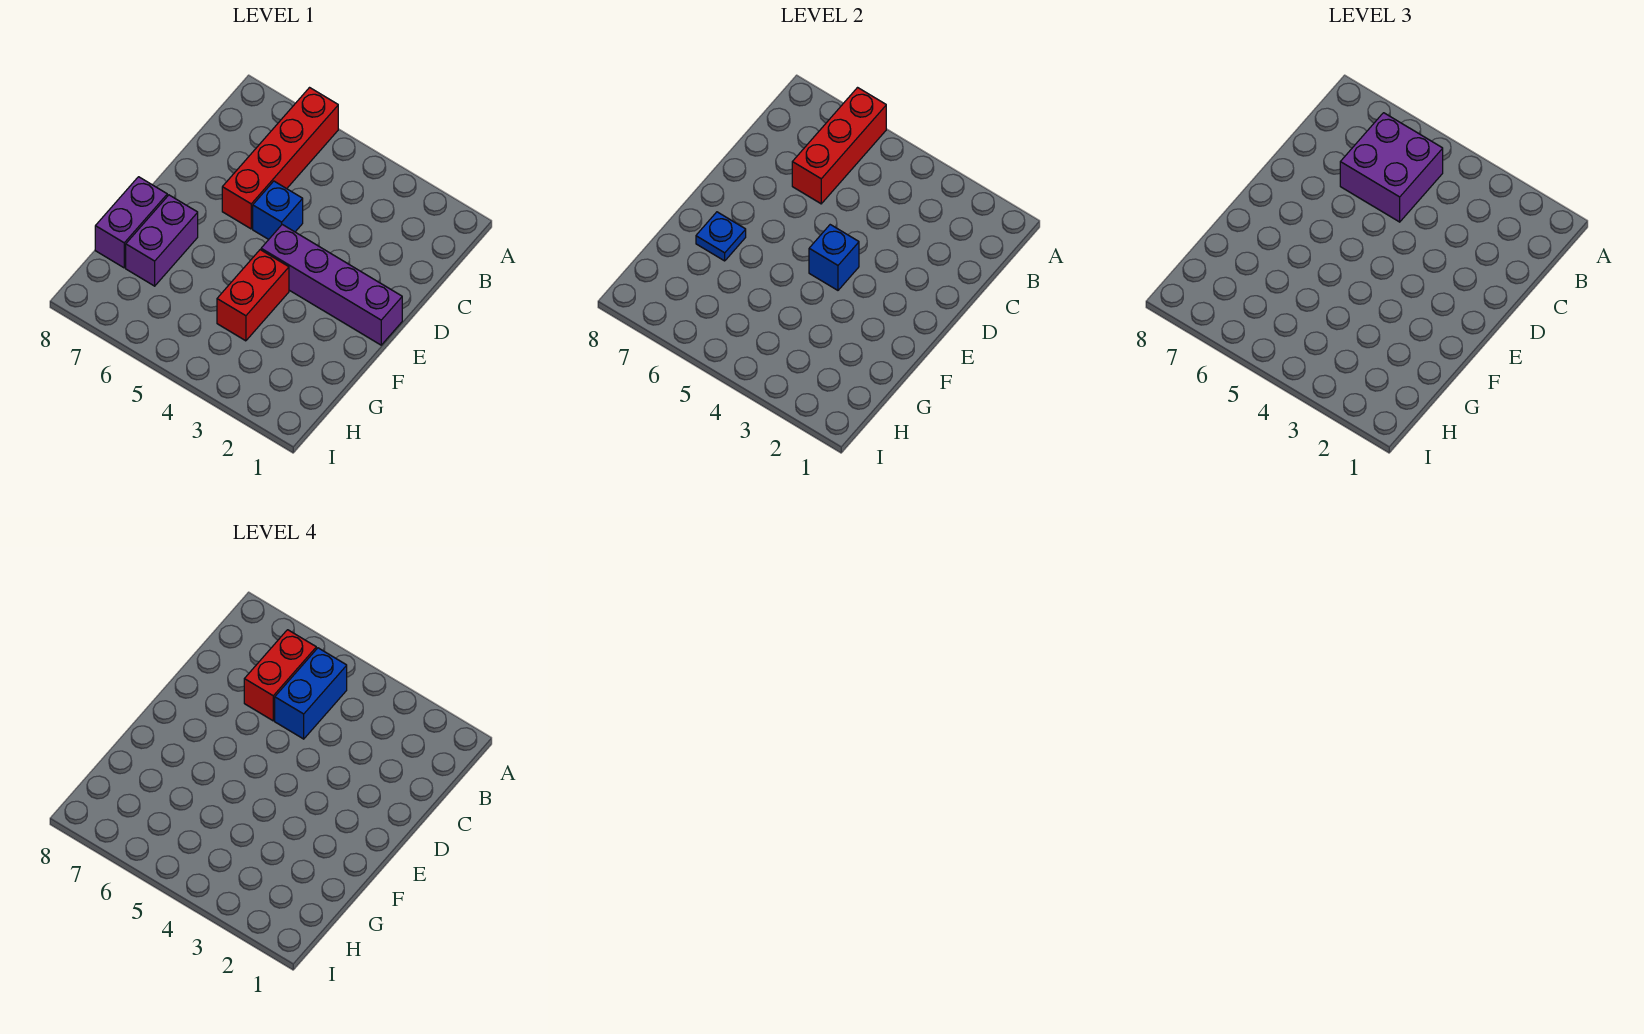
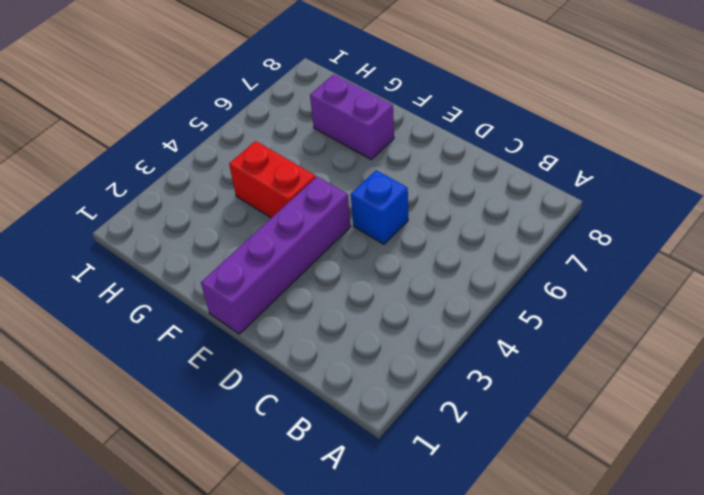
none -> red 1x4 brick [222,88,338,229]
none -> purple 1x2 brick [95,177,167,268]
none -> red 1x3 brick [792,88,886,204]

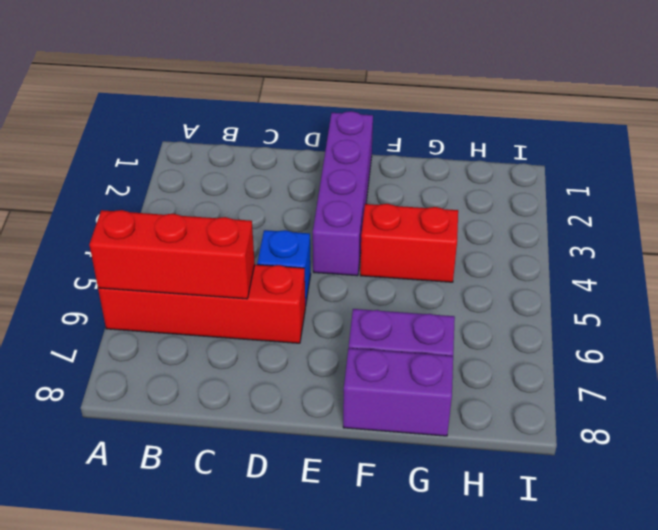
none -> blue 1x1 brick [809,225,859,290]
none -> blue 1x1 plate [696,212,746,261]
none -> purple 2x2 brick [1340,113,1443,222]

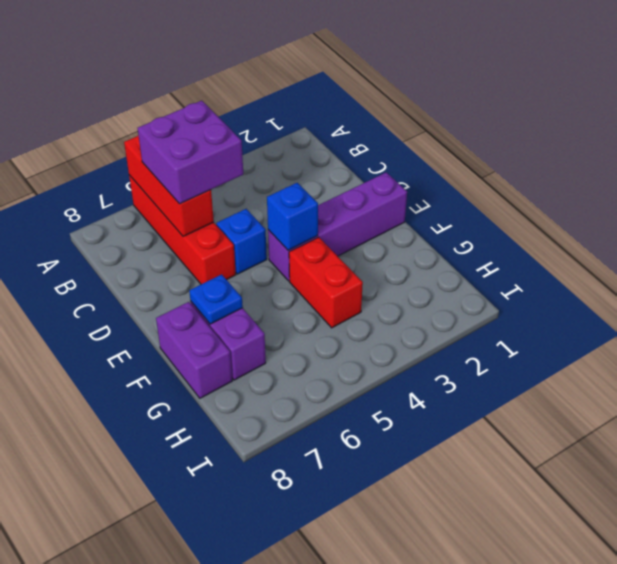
none -> blue 1x2 brick [275,648,347,739]
none -> red 1x2 brick [244,630,316,721]

